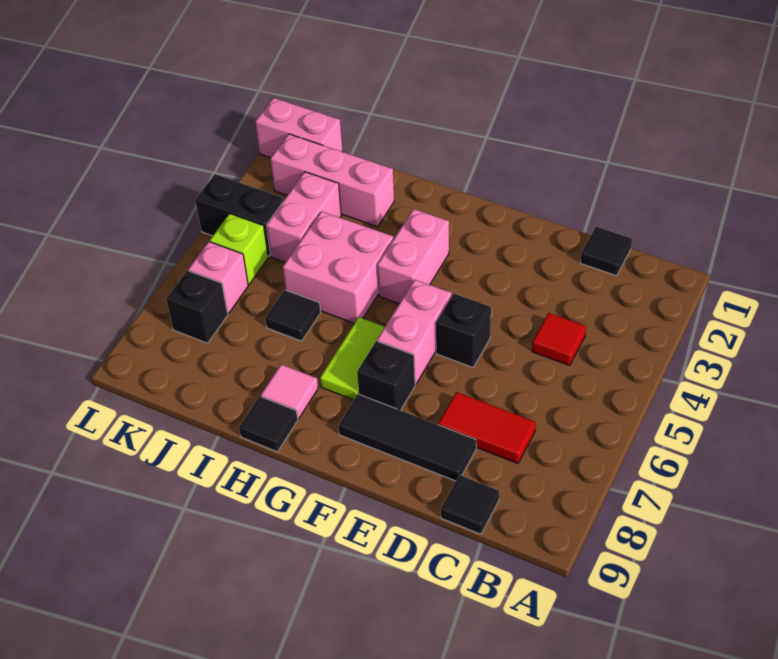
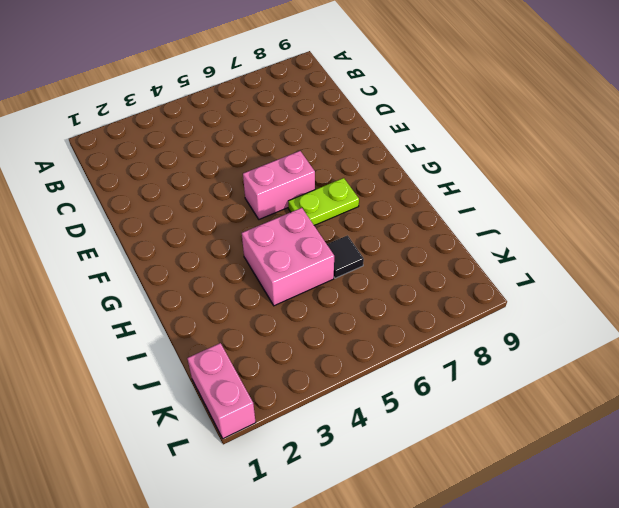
lime 1x2 plate [288,178,359,225] -> lime 1x2 tile [320,317,385,400]
none -> black 1x1 tile [580,227,632,276]
none -> red 1x1 tile [532,313,586,365]
none -> red 1x2 tile [438,392,536,463]

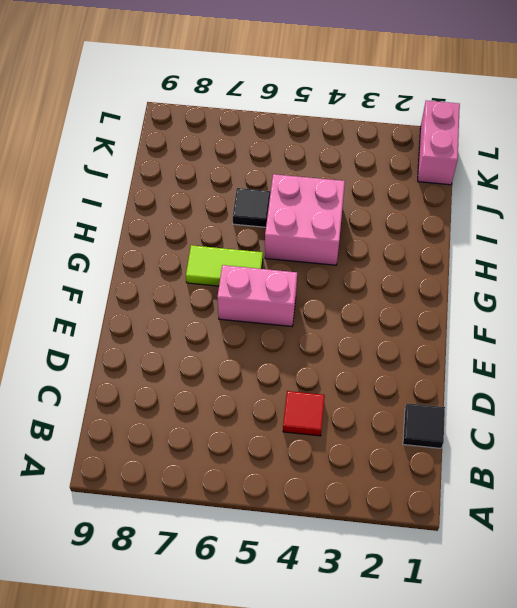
none -> red 1x2 tile [438,392,536,463]
none -> black 1x1 tile [441,475,499,534]
none -> black 1x3 tile [339,394,476,481]

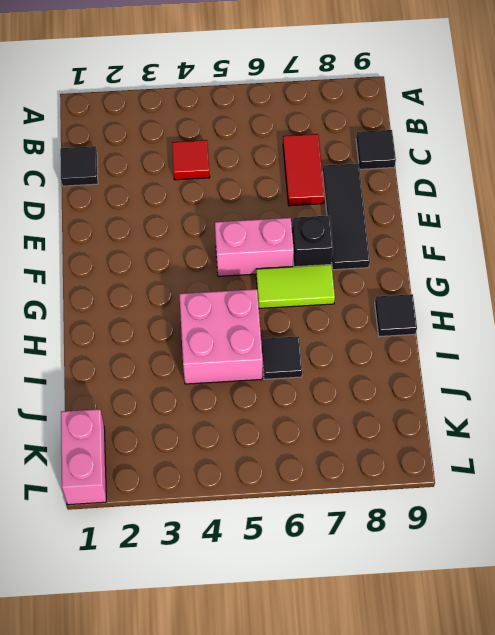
none -> black 1x1 brick [436,293,491,367]
none -> pink 1x2 brick [377,209,449,304]
none -> pink 1x1 tile [261,364,318,419]

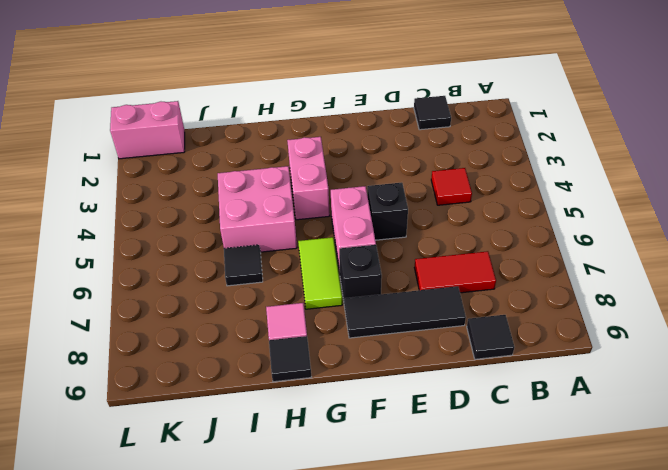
none -> pink 1x3 brick [270,134,394,227]
none -> pink 1x2 brick [266,172,341,262]
none -> black 1x2 brick [195,174,284,256]

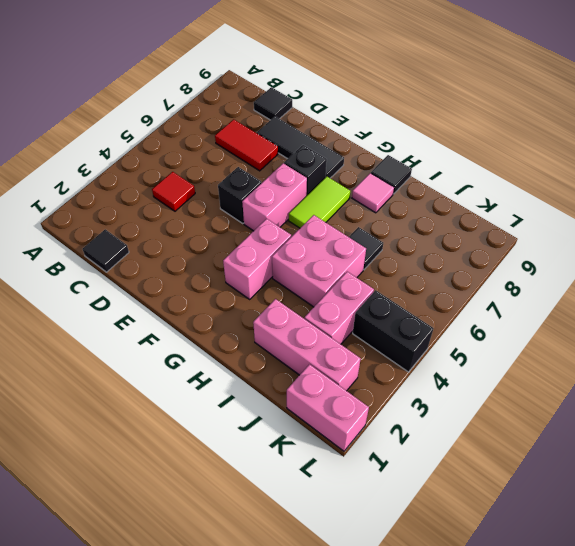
none -> lime 1x1 brick [210,214,268,284]
none -> pink 1x1 brick [188,242,248,313]
none -> black 1x1 brick [166,270,228,343]

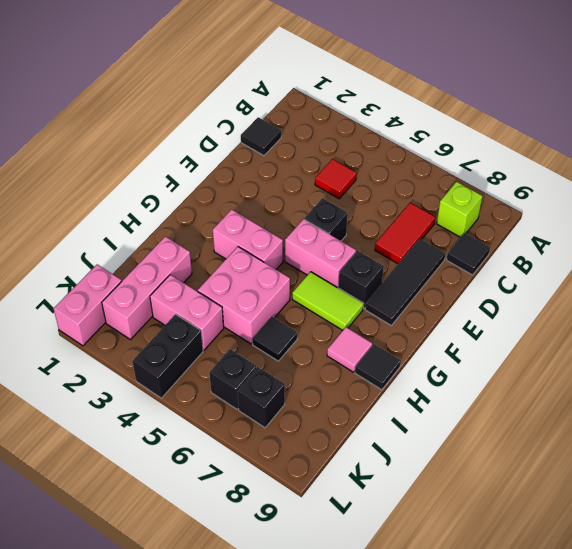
lime 1x1 brick [437,182,483,237] -> lime 1x1 brick moved to [210,214,268,284]
black 1x1 brick [209,349,256,409] -> pink 1x1 brick [188,242,248,313]

